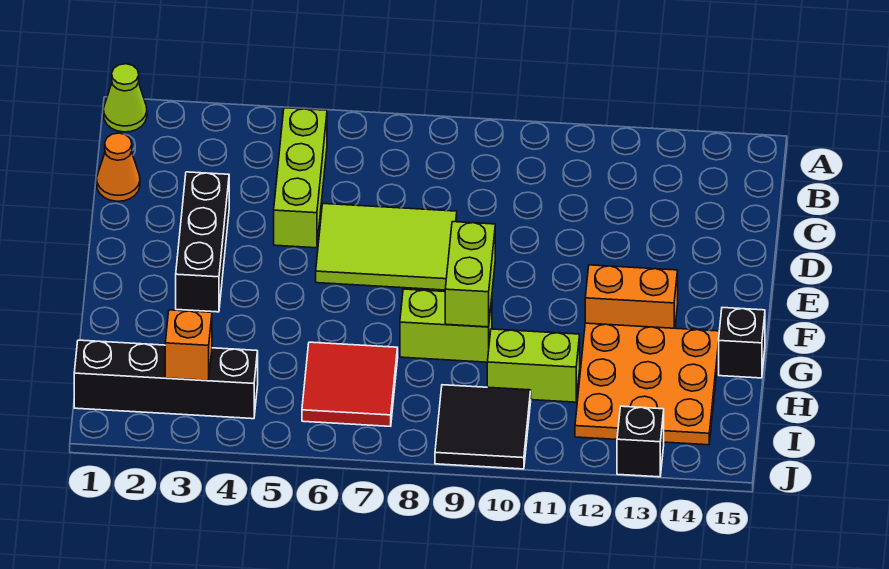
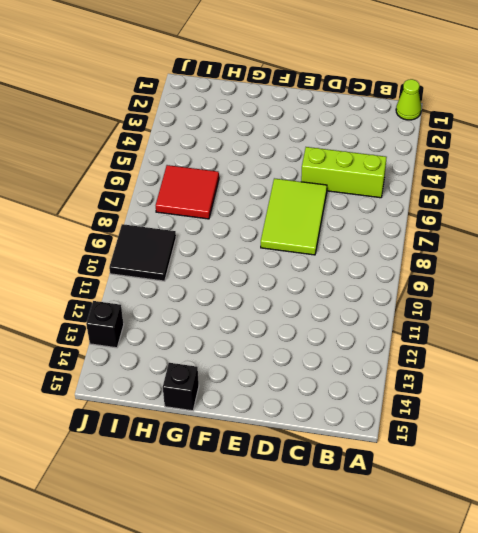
none -> orange 1x1 cone [97,133,140,201]
none -> black 1x3 brick [176,172,229,312]
none -> orange 1x2 brick [585,265,678,328]

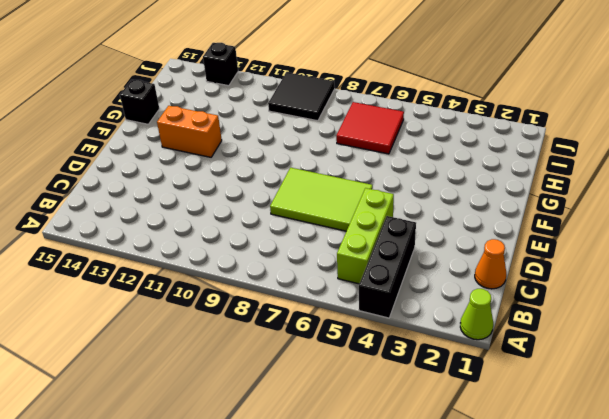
black 1x3 brick [359,216,416,318] -> black 1x3 brick moved to [176,172,229,312]
none -> lime 1x2 brick [400,289,492,362]
none -> orange 3x3 plate [575,323,719,445]
none -> lime 1x2 brick [487,329,580,402]

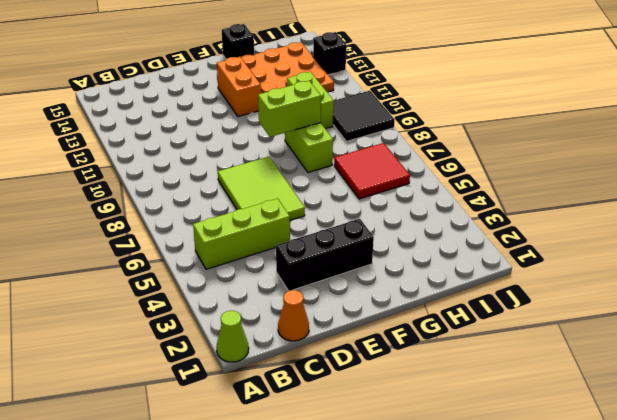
none -> black 1x4 brick [74,340,258,419]
none -> orange 1x1 brick [165,310,212,381]

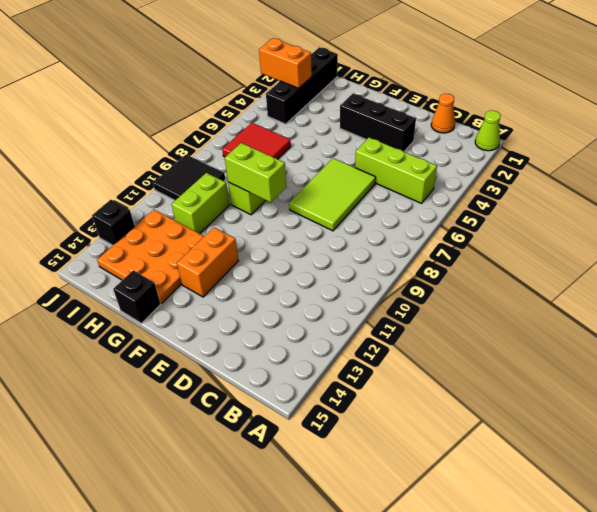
orange 1x2 brick [259,38,312,88] -> orange 1x1 brick [165,310,212,381]

